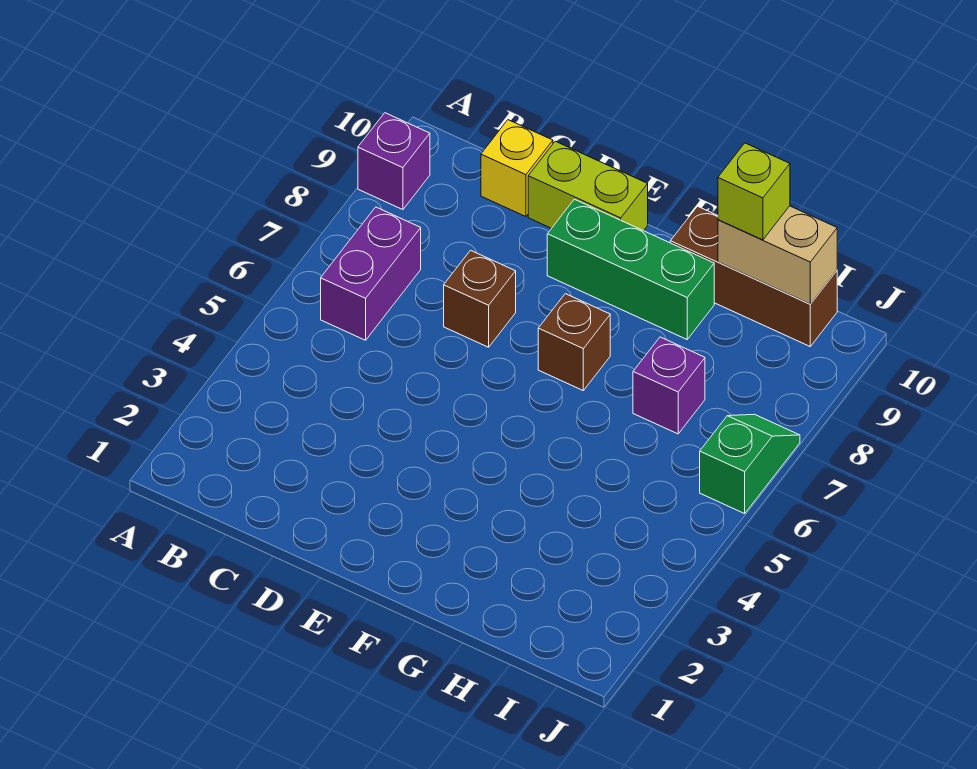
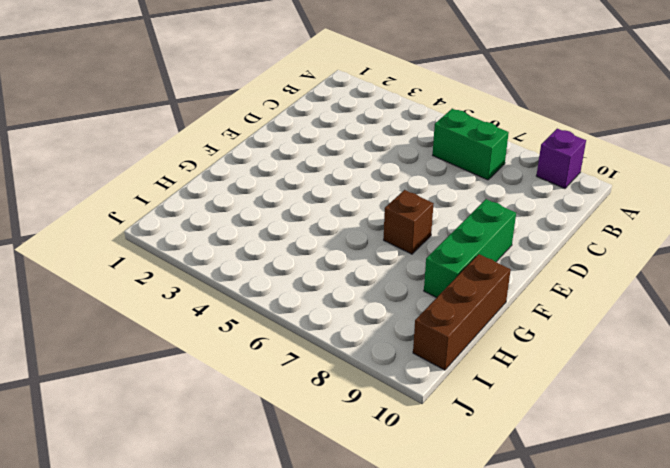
green 1x2 brick [433,109,509,180] -> purple 1x2 brick [321,207,421,340]
none -> yellow 1x1 brick [481,120,553,217]
none -> brown 1x1 brick [444,250,516,347]
none -> lime 1x2 brick [528,141,648,231]

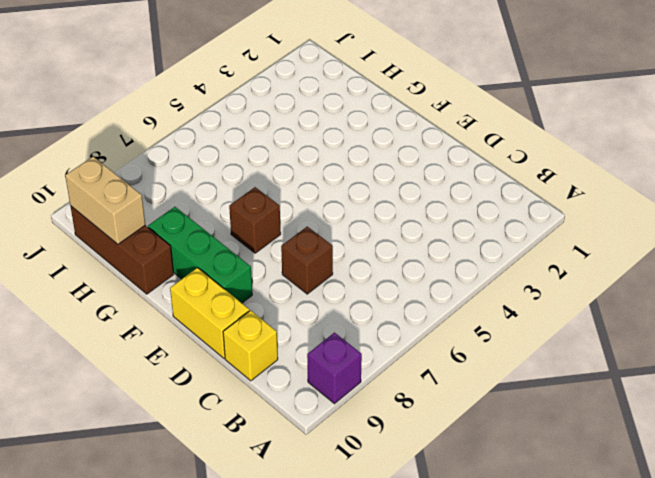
yellow 1x2 brick [170,268,249,358] -> lime 1x2 brick [528,141,648,231]
none -> purple 1x2 brick [321,207,421,340]
none -> purple 1x1 brick [633,337,705,434]
none -> green 1x2 slope [700,414,800,514]

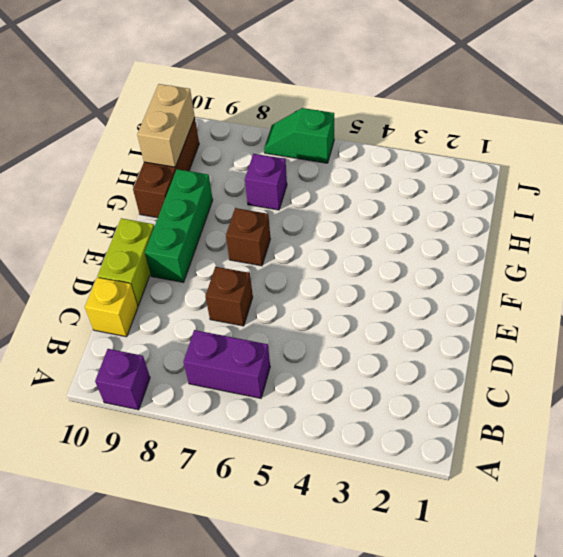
none -> lime 1x1 brick [718,143,790,240]

